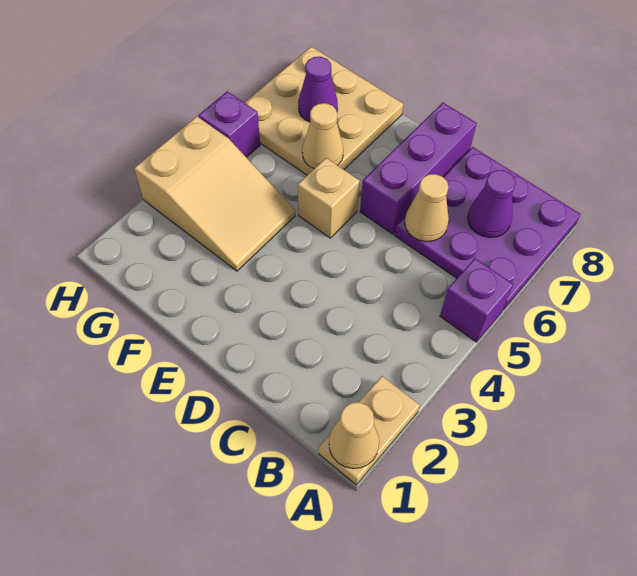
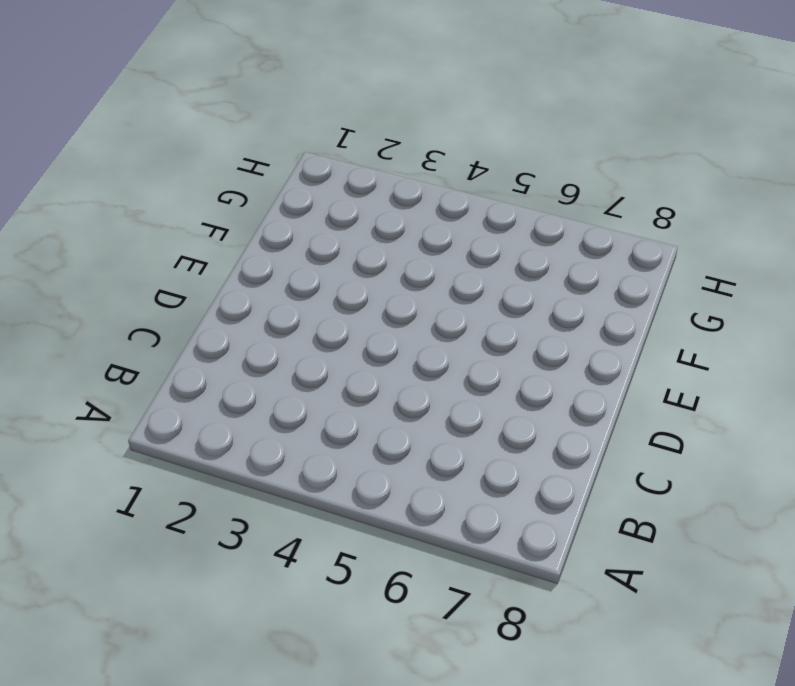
none -> tan 1x2 plate [319,376,420,485]
none -> purple 1x1 brick [440,258,513,342]
none -> purple 3x3 plate [395,147,580,310]

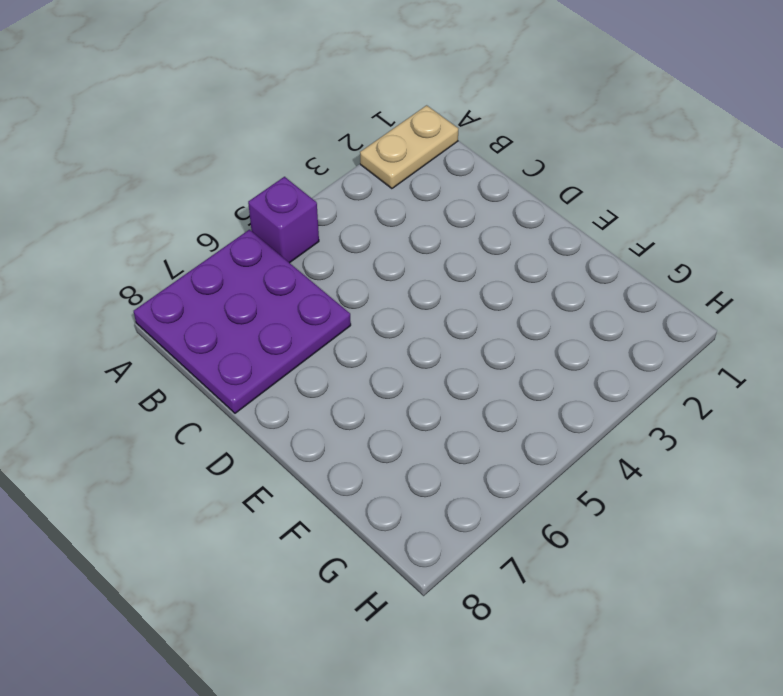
none -> purple 1x3 brick [360,103,477,234]
none -> tan 1x1 brick [298,158,360,238]
none -> tan 2x3 slope [134,117,295,271]

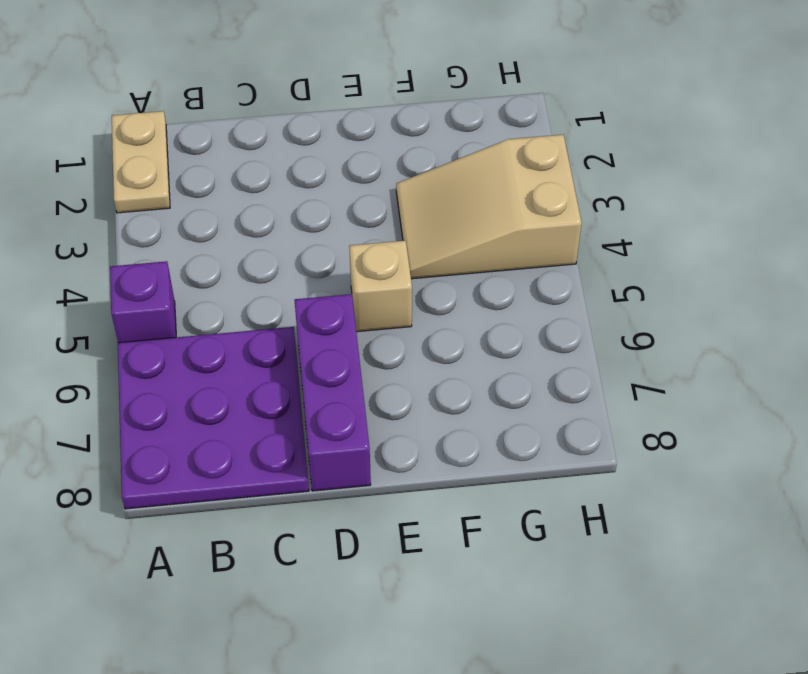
none -> tan 3x3 plate [245,47,403,175]
none -> purple 1x1 brick [198,91,260,157]
none -> tan 1x1 cone [329,402,379,469]

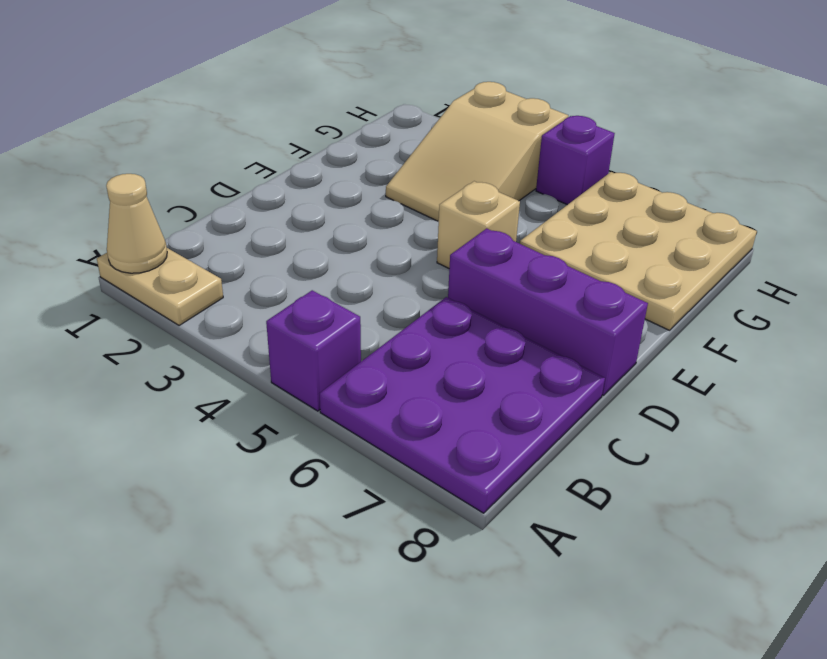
none -> purple 1x1 cone [468,170,516,237]
none -> tan 1x1 cone [405,174,449,242]
none -> tan 1x1 cone [302,103,343,169]

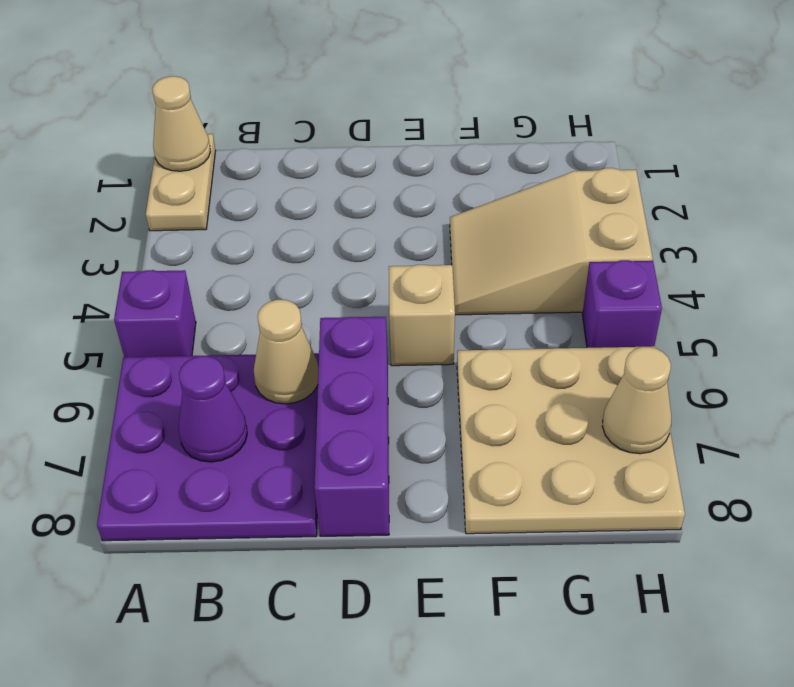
tan 1x1 cone [602,347,671,454] -> tan 1x1 cone moved to [302,103,343,169]
none -> purple 1x1 cone [298,57,338,122]

